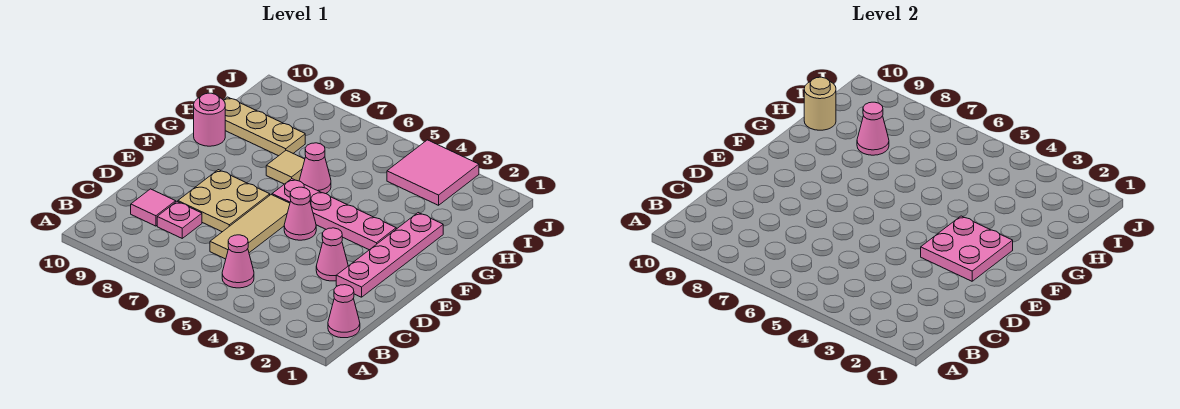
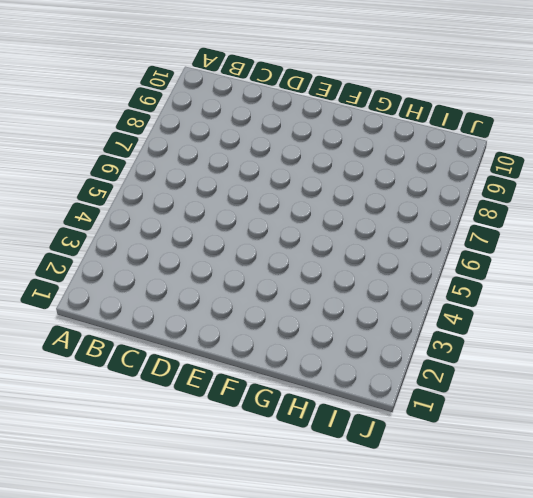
none -> pink 1x1 cone [328,285,360,338]
none -> pink 1x1 cone [222,235,254,288]
none -> tan 1x3 tile [210,195,290,259]

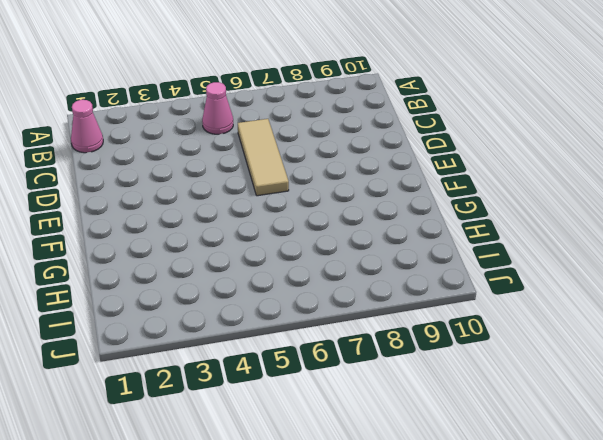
none -> pink 1x1 plate [157,202,202,238]
none -> pink 1x1 tile [131,189,176,226]
none -> pink 1x4 plate [336,213,443,297]

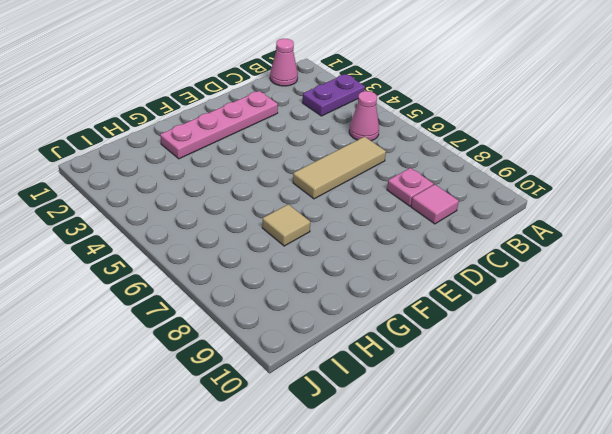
purple 1x2 plate [302,74,365,116] -> none
none -> pink 1x1 cone [316,228,348,281]
none -> tan 2x2 plate [178,170,270,232]
none -> pink 1x1 cone [284,187,316,240]

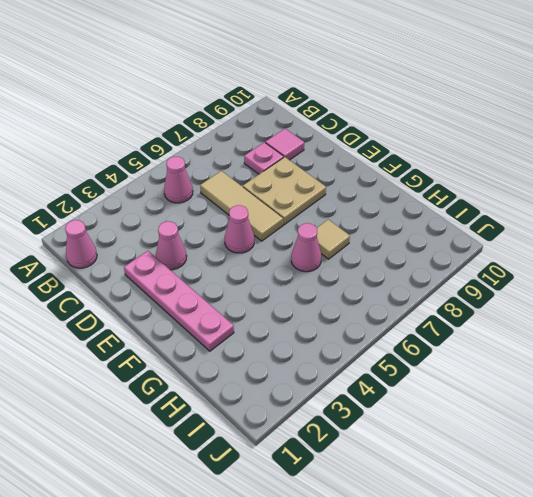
none -> pink 1x4 plate [272,179,396,250]
none -> pink 1x1 round brick [194,93,225,146]
none -> tan 1x3 plate [224,97,305,156]

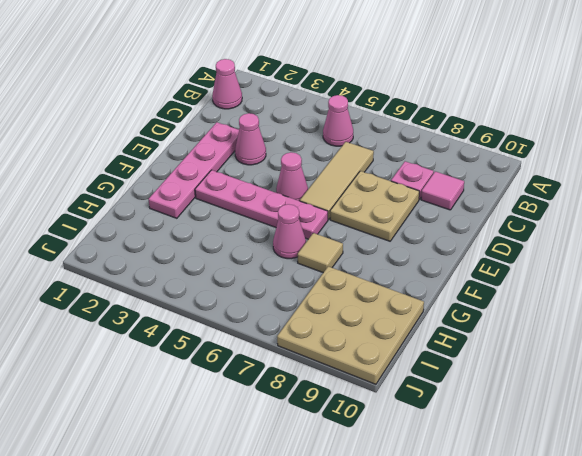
tan 3x3 plate [277,266,424,384] -> tan 1x3 plate [224,97,305,156]
none -> pink 1x1 round brick [194,93,225,146]
none -> pink 2x2 tile [387,140,479,205]
none -> pink 2x2 plate [921,216,1013,281]

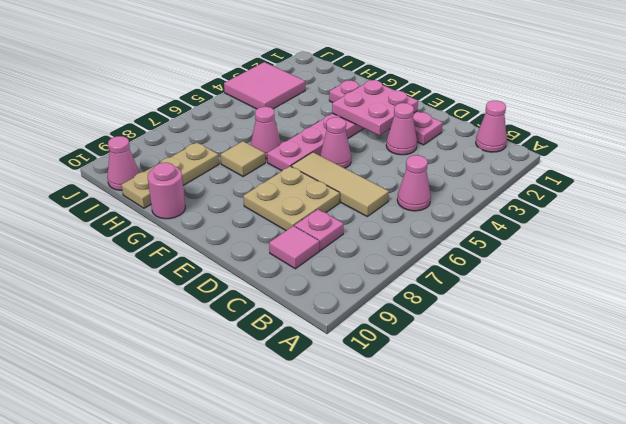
pink 1x1 cone [107,136,139,190] -> pink 1x1 cone moved to [857,102,889,155]
none -> tan 1x1 round brick [804,77,836,130]

